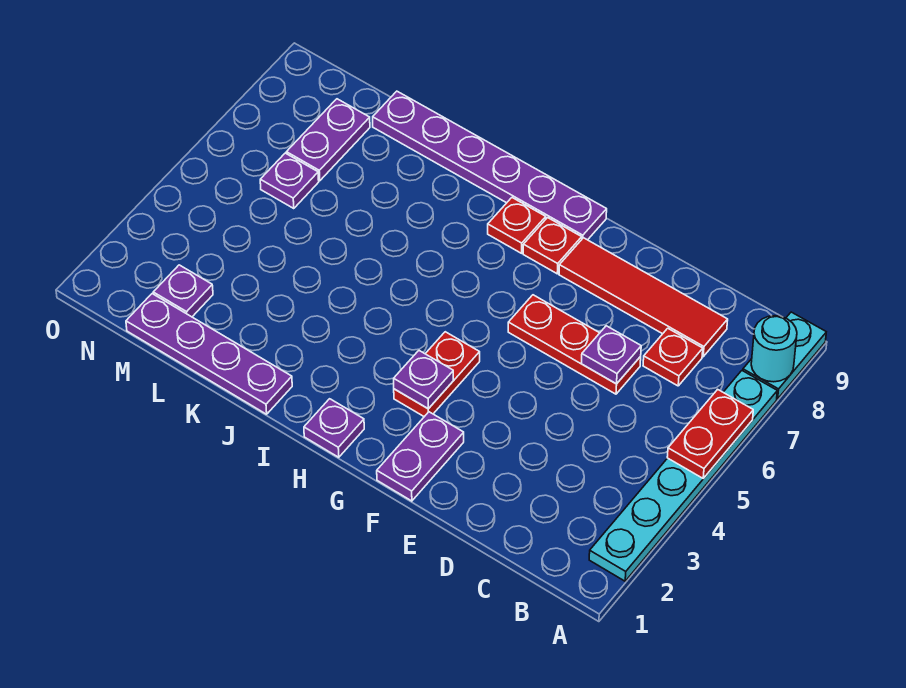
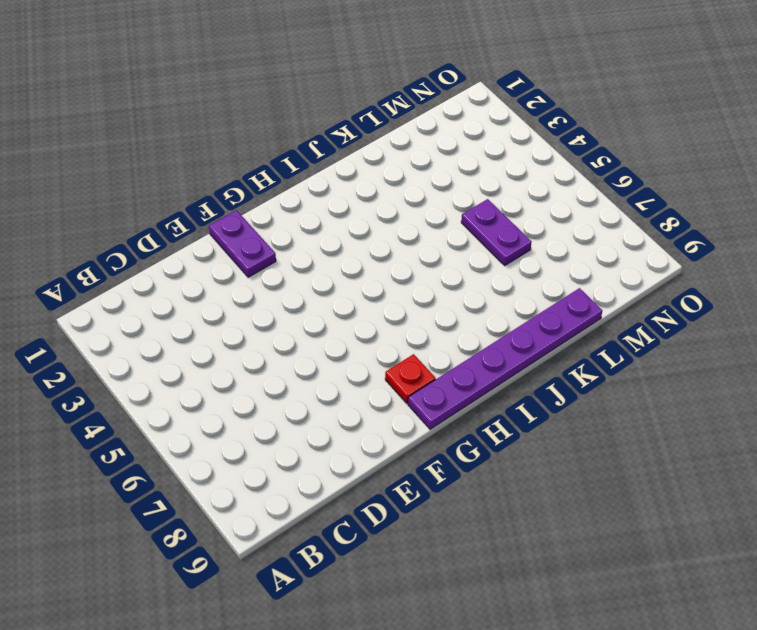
purple 1x2 plate [461,199,531,265] -> purple 1x2 plate moved to [286,99,370,181]
none -> cyan 1x6 plate [589,371,777,581]
none -> cyan 1x2 plate [743,312,826,399]
none -> red 1x1 plate [643,328,703,386]

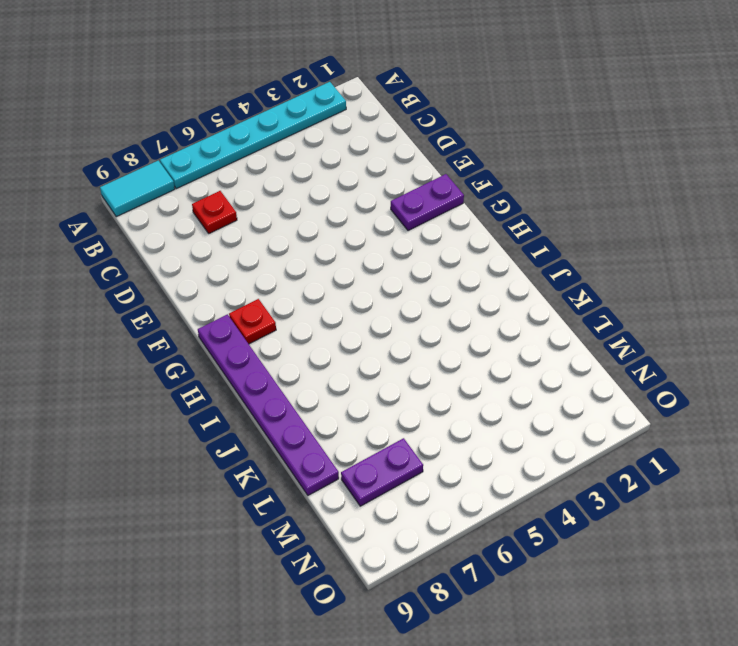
cyan 1x2 tile [100,161,175,217] -> cyan 1x2 plate [743,312,826,399]
none -> red 1x4 tile [559,238,728,357]
none -> red 1x3 plate [508,295,641,394]
none -> red 1x2 plate [394,332,480,417]

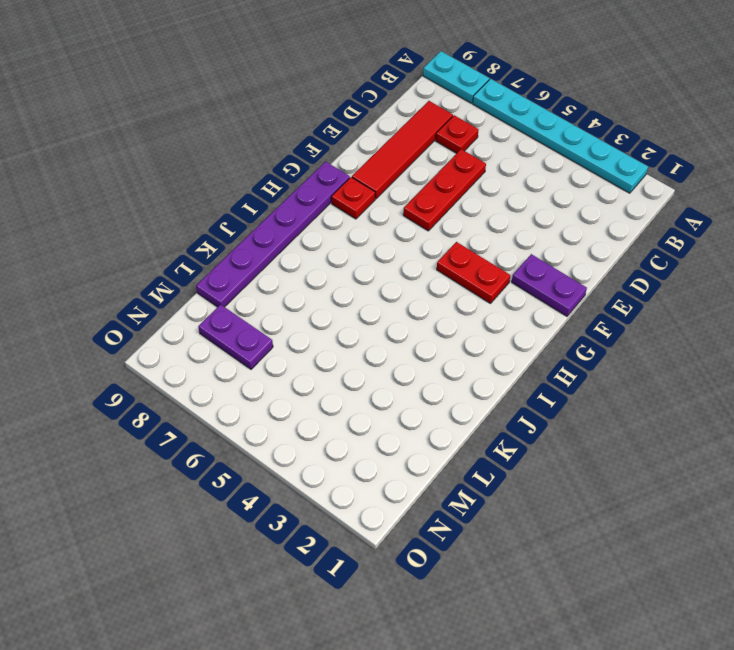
none -> purple 1x1 plate [304,399,364,457]
none -> red 1x1 plate [488,198,546,253]
none -> purple 1x4 plate [126,294,292,414]

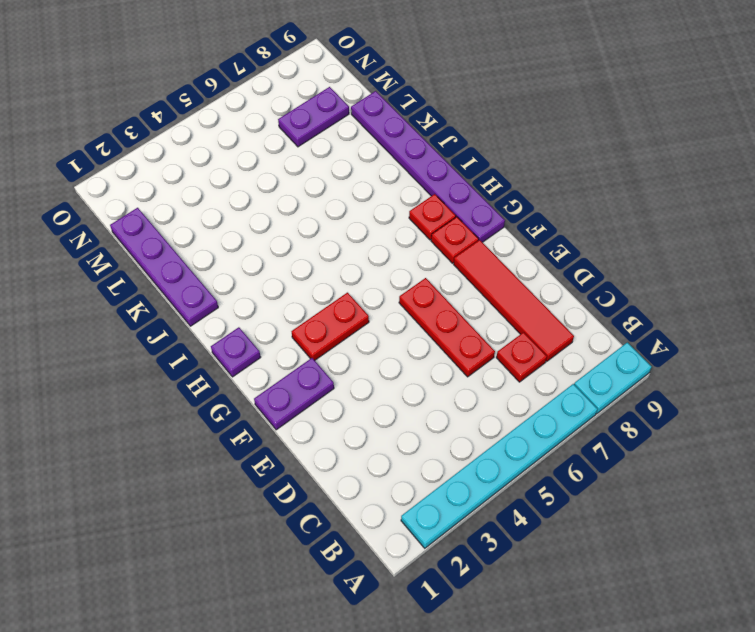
none -> purple 1x1 plate [153,265,213,317]
none -> purple 1x1 plate [260,153,319,208]
none -> red 1x2 plate [667,389,753,478]

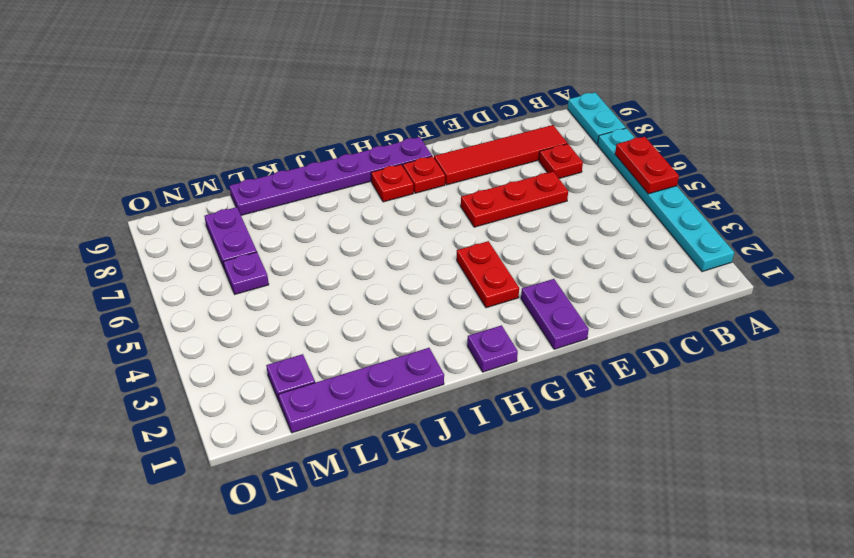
none -> cyan 1x1 round brick [751,316,797,382]
none -> purple 1x1 plate [582,326,641,384]
none -> purple 1x1 plate [394,351,453,409]

